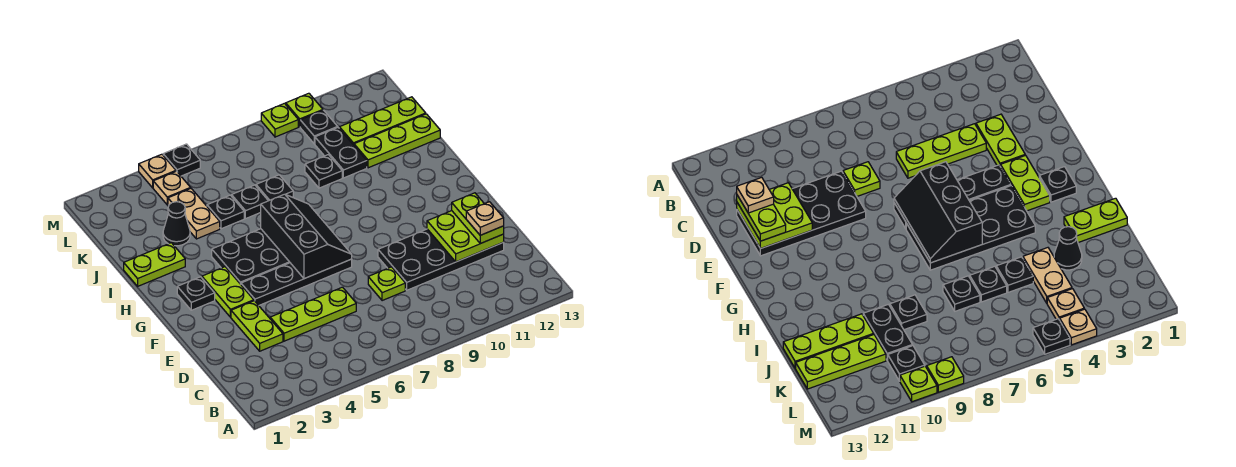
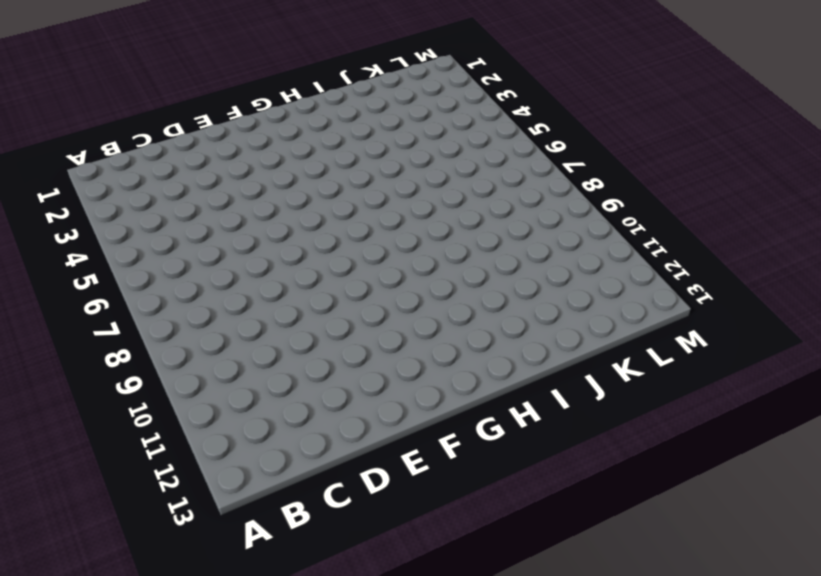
none -> lime 1x2 plate [231,301,283,351]
none -> lime 1x3 plate [270,287,356,341]
none -> lime 1x1 plate [368,267,405,301]

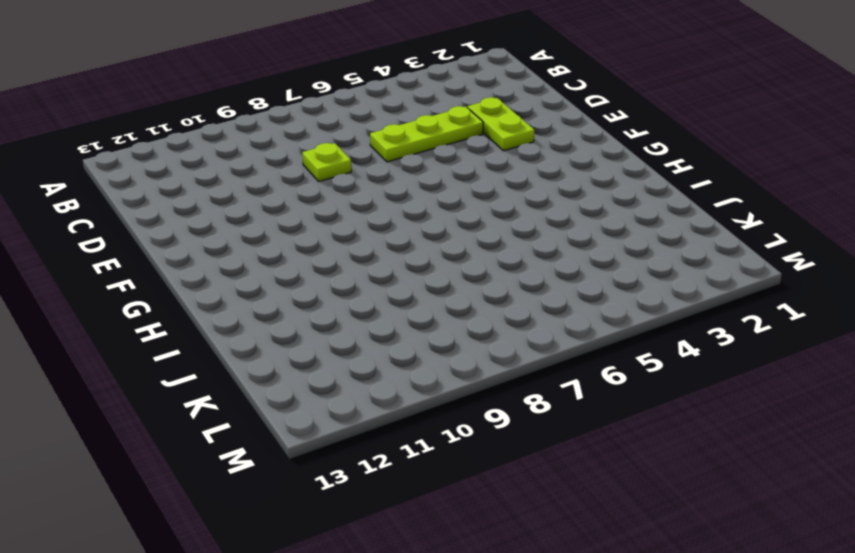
none -> black 2x4 plate [378,229,504,290]
none -> lime 1x2 plate [202,267,254,317]
none -> black 1x4 plate [241,259,352,305]

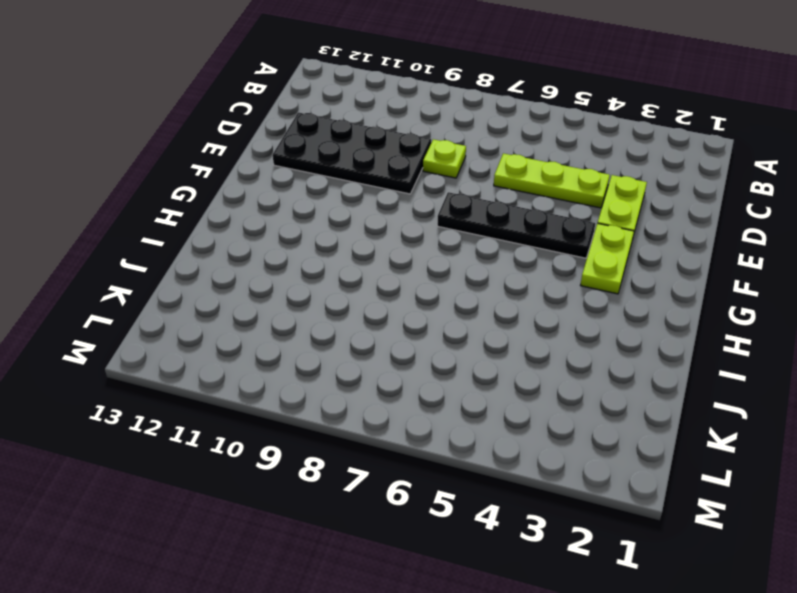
none -> black 1x1 plate [177,277,215,310]
none -> black 2x4 plate [212,229,290,284]
none -> lime 1x2 plate [124,243,185,286]

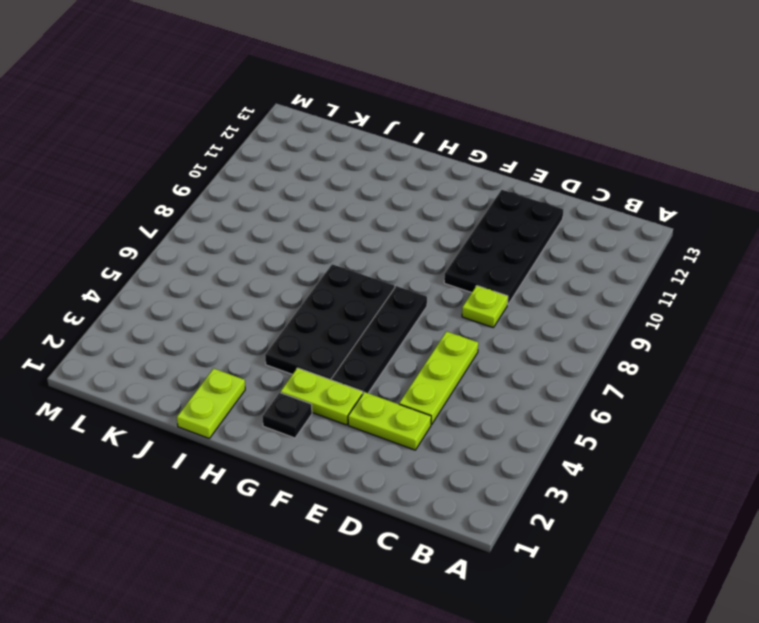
none -> black 1x1 cone [163,202,190,246]
none -> tan 1x2 plate [168,189,220,239]
none -> black 1x1 plate [207,195,244,229]

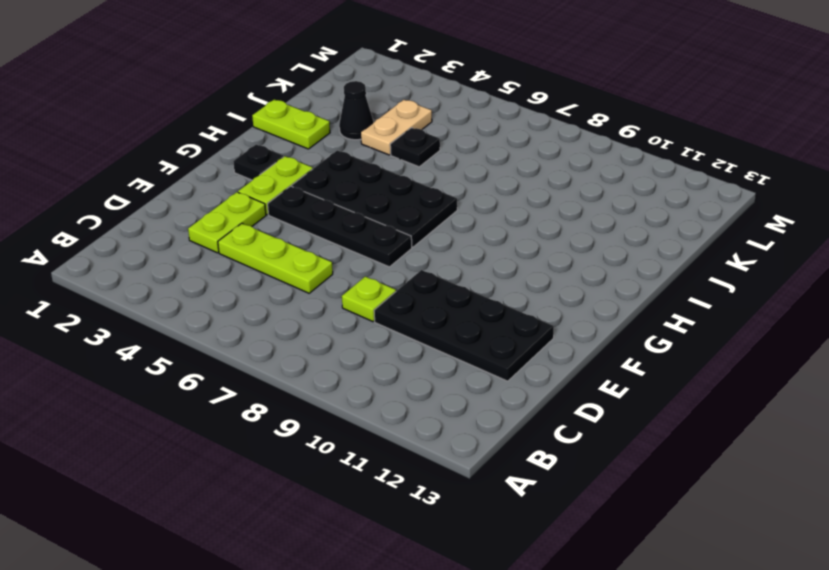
none -> black 1x1 plate [232,185,268,219]
none -> black 1x1 plate [256,175,293,201]
none -> black 1x1 plate [305,155,342,188]

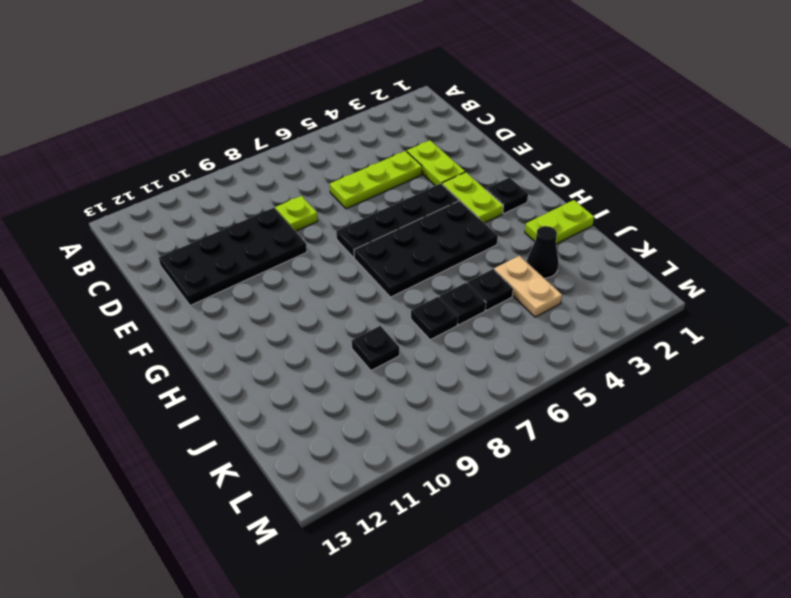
none -> black 1x2 plate [315,128,367,178]
none -> lime 1x3 plate [354,114,440,168]
none -> lime 1x3 plate [339,97,426,145]

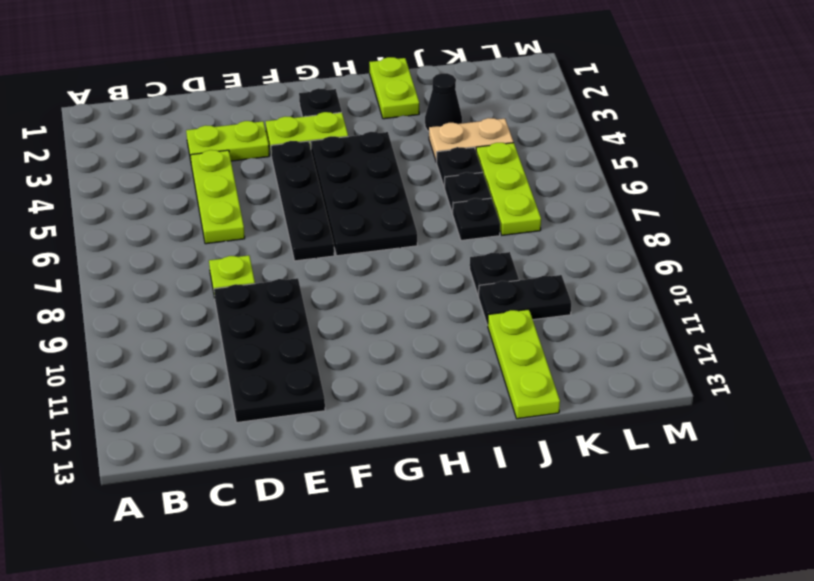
lime 1x3 plate [476,143,541,235] -> lime 1x3 plate moved to [339,97,426,145]
none -> tan 1x1 plate [153,171,191,205]
none -> black 1x1 plate [300,110,338,144]
none -> tan 1x1 plate [139,154,176,188]

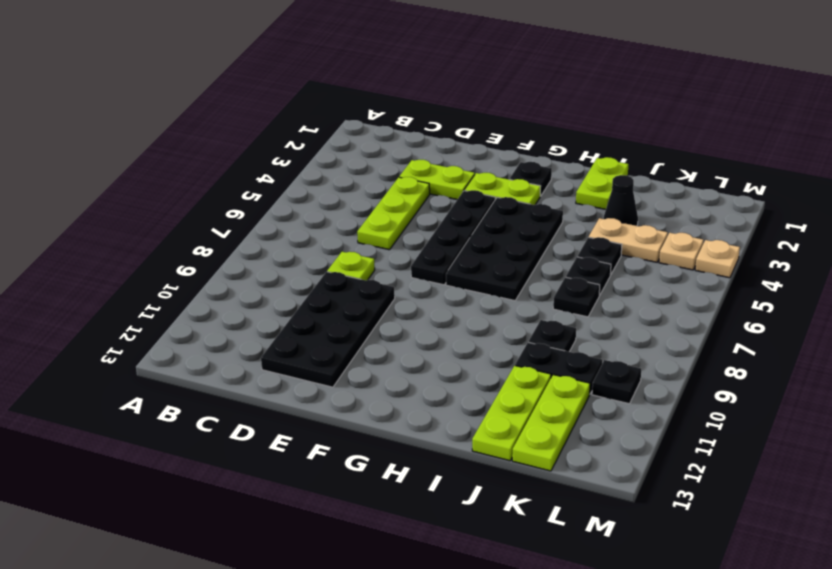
none -> black 1x1 plate [163,144,200,176]
none -> lime 1x1 plate [261,103,298,137]
none -> lime 1x1 plate [286,93,323,127]

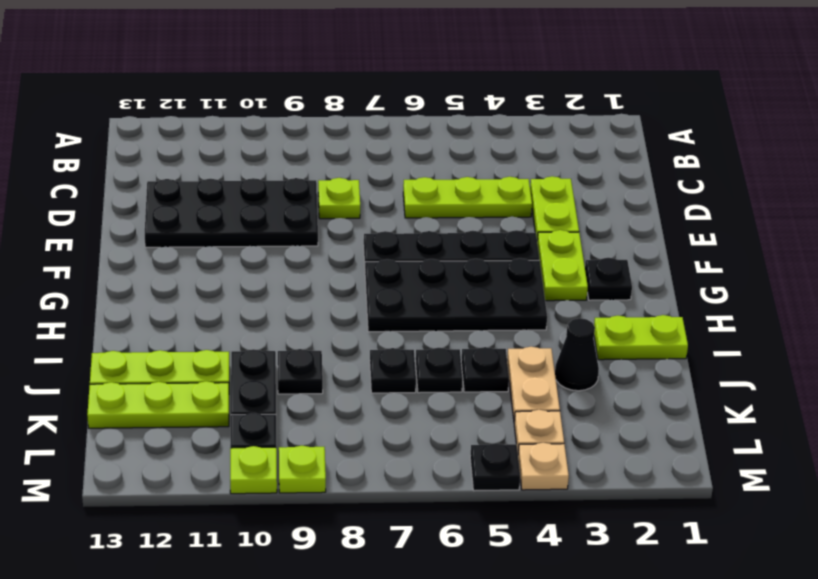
none -> lime 2x2 plate [427,211,504,262]
none -> black 2x3 slope [261,194,352,279]
none -> lime 1x2 plate [452,193,504,243]

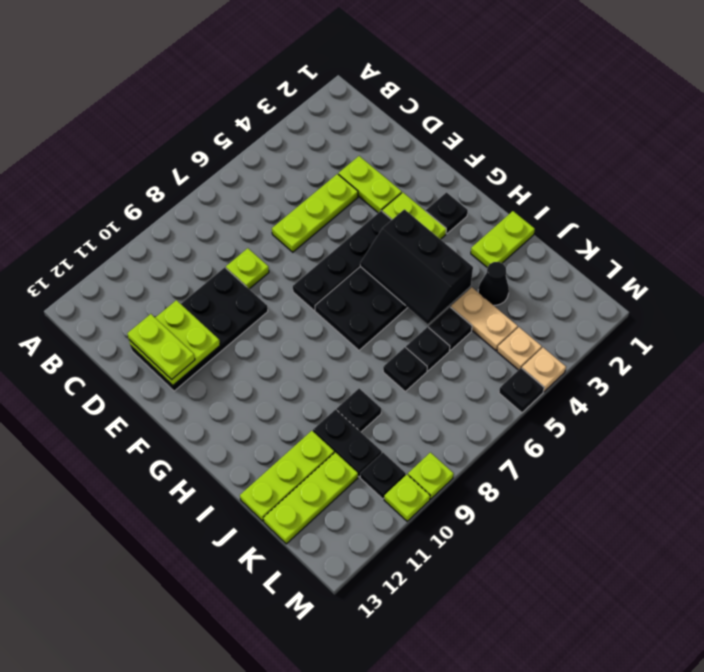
black 2x3 slope [360,209,473,324] -> black 2x3 slope moved to [261,194,352,279]
none -> tan 1x1 plate [466,202,504,235]

